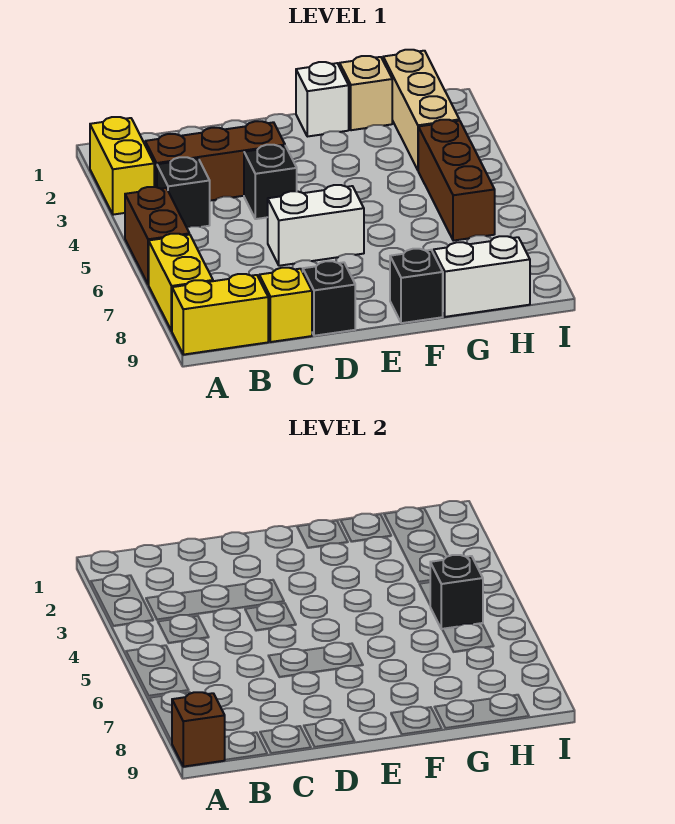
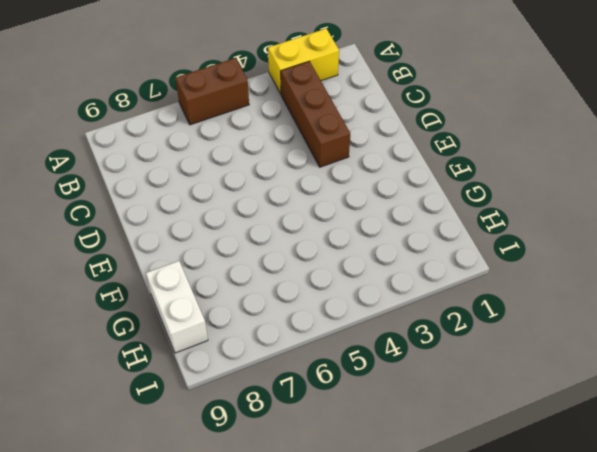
none -> yellow 1x2 brick [149,234,213,331]
none -> yellow 1x2 brick [172,274,268,355]
none -> black 1x1 brick [157,157,210,228]

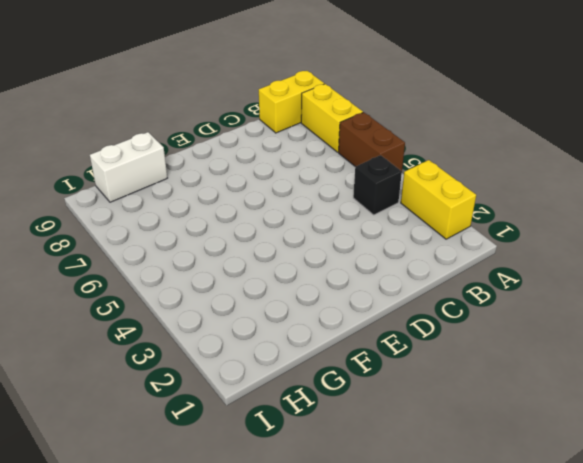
none -> brown 1x3 brick [145,121,285,201]
none -> yellow 1x1 brick [259,268,312,342]
none -> black 1x1 brick [244,145,297,219]

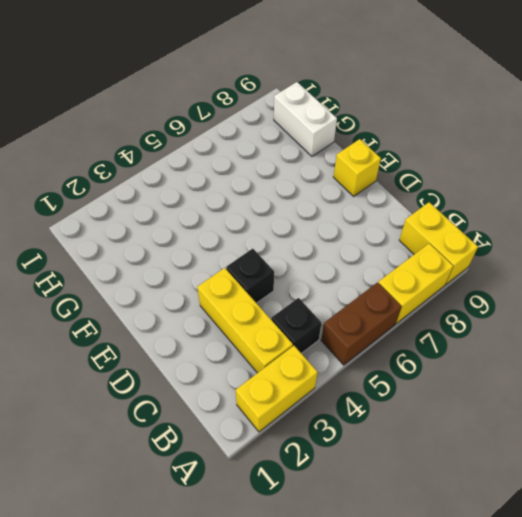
yellow 1x3 brick [197,268,293,373] -> brown 1x3 brick [145,121,285,201]
yellow 1x1 brick [334,139,381,196] -> yellow 1x1 brick moved to [259,268,312,342]
none -> white 1x2 brick [268,185,364,266]
none -> black 1x1 brick [303,261,355,336]
none -> white 1x1 brick [296,62,349,137]

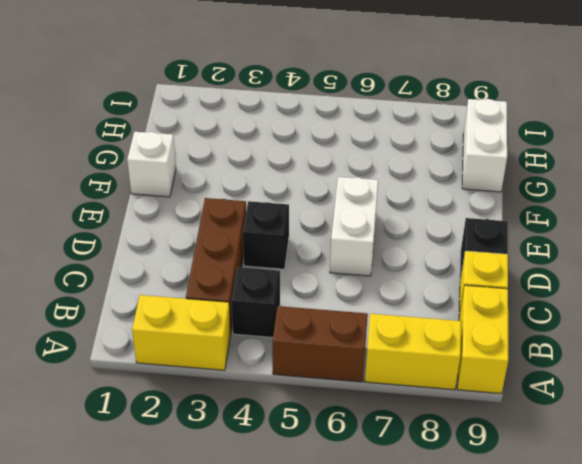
none -> black 1x1 brick [390,249,443,323]
none -> tan 1x1 brick [340,56,392,130]
none -> tan 1x3 brick [383,50,459,170]

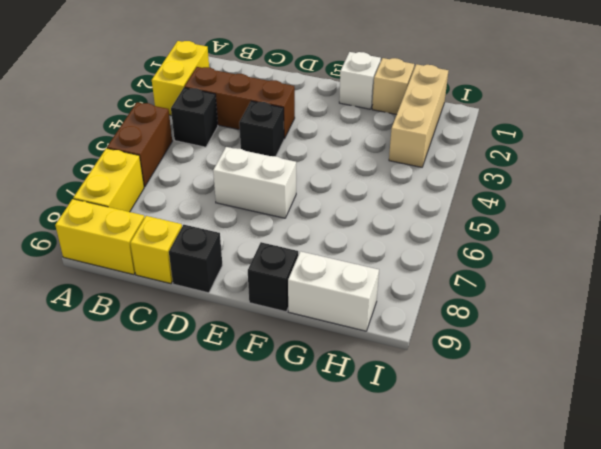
none -> brown 1x3 brick [418,120,495,241]
none -> brown 1x1 brick [172,692,225,767]
none -> black 1x1 brick [430,555,483,629]

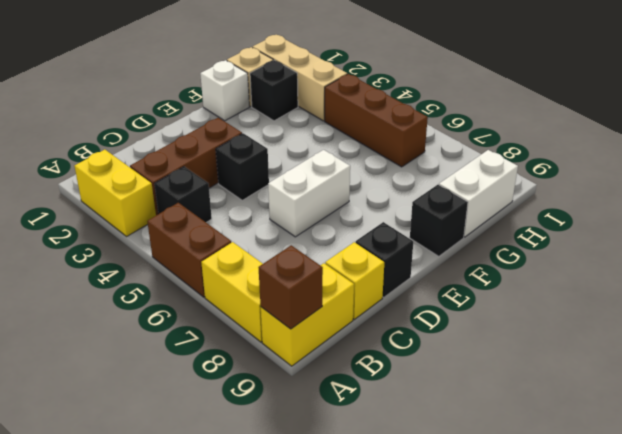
black 1x1 brick [250,60,298,121] -> black 1x1 brick moved to [430,555,483,629]

